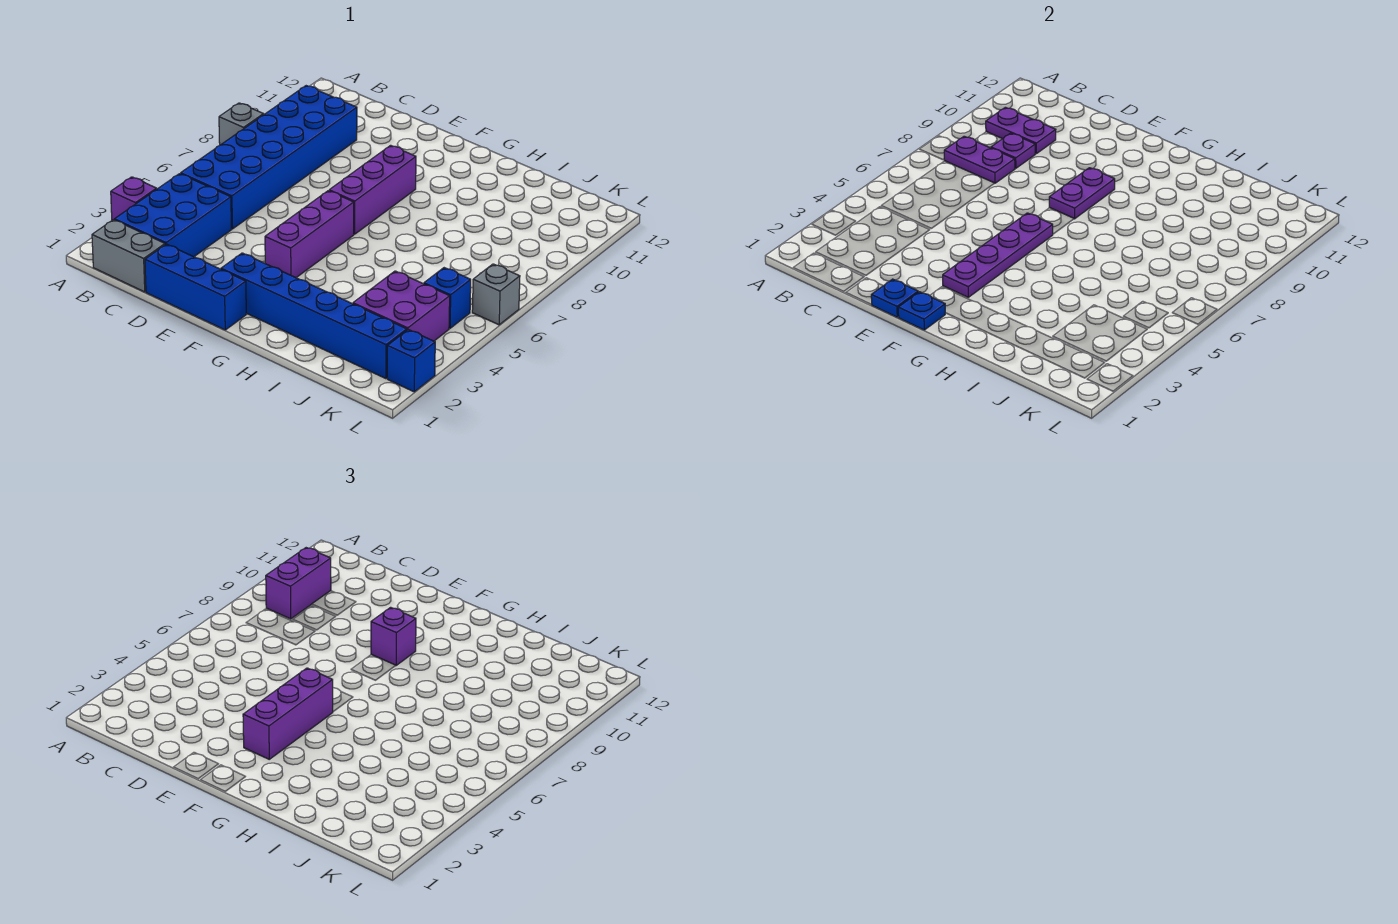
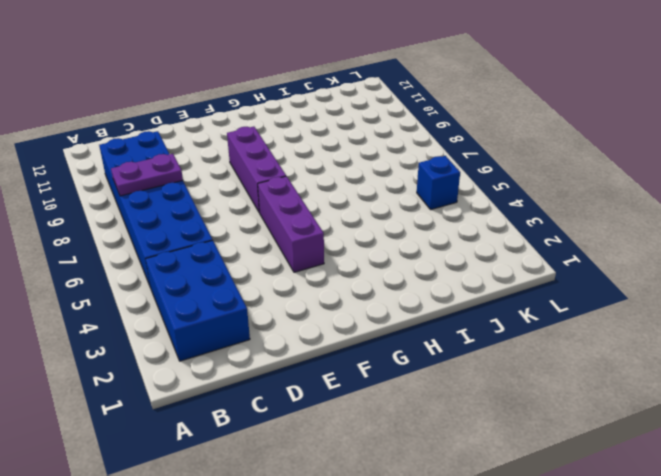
none -> purple 1x1 brick [111,177,157,220]
none -> grey 1x1 brick [219,103,264,145]
none -> grey 1x2 brick [92,220,165,292]

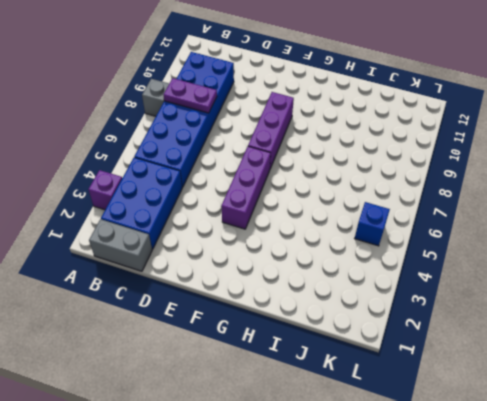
none -> blue 1x3 brick [145,244,246,330]
none -> blue 1x6 brick [221,253,407,379]
none -> purple 2x2 brick [353,271,450,341]

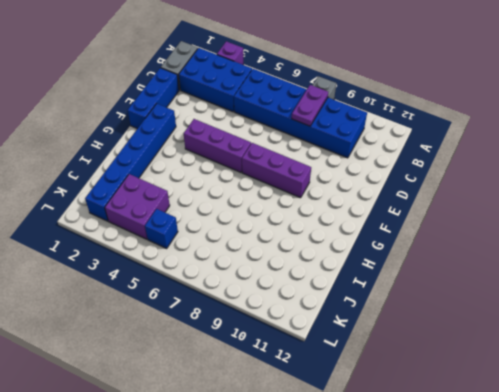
none -> blue 1x1 brick [387,330,435,392]
none -> grey 1x1 brick [472,264,520,325]
none -> purple 1x2 plate [986,107,1056,154]

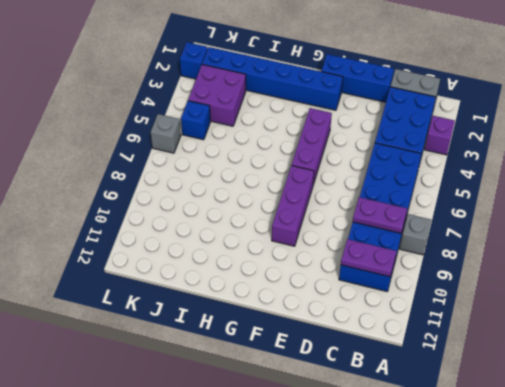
none -> purple 1x1 plate [991,133,1036,168]
none -> blue 1x1 plate [871,279,918,317]
none -> blue 1x1 plate [898,292,945,330]

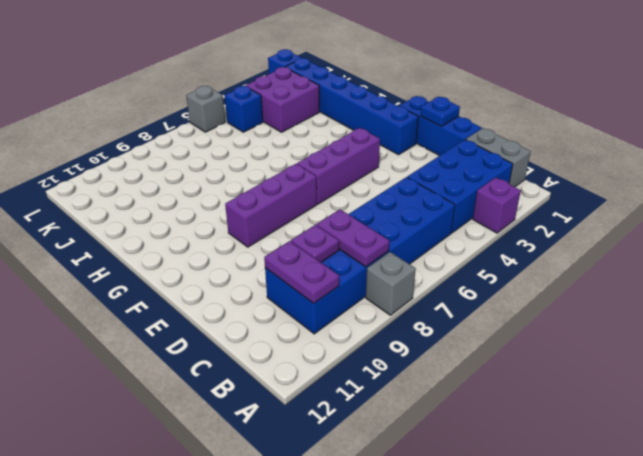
none -> blue 1x1 plate [898,292,945,330]
none -> purple 1x4 plate [943,213,1053,297]
none -> purple 1x2 plate [1049,168,1115,219]

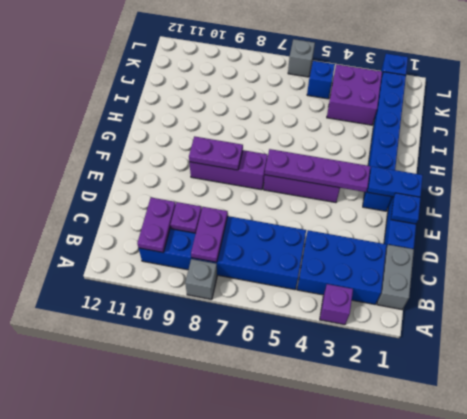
blue 1x2 plate [367,166,423,197] -> blue 1x1 plate [898,292,945,330]
none -> purple 1x2 brick [266,548,331,619]
none -> purple 1x3 brick [243,668,333,759]
none -> purple 1x1 brick [371,607,416,665]

